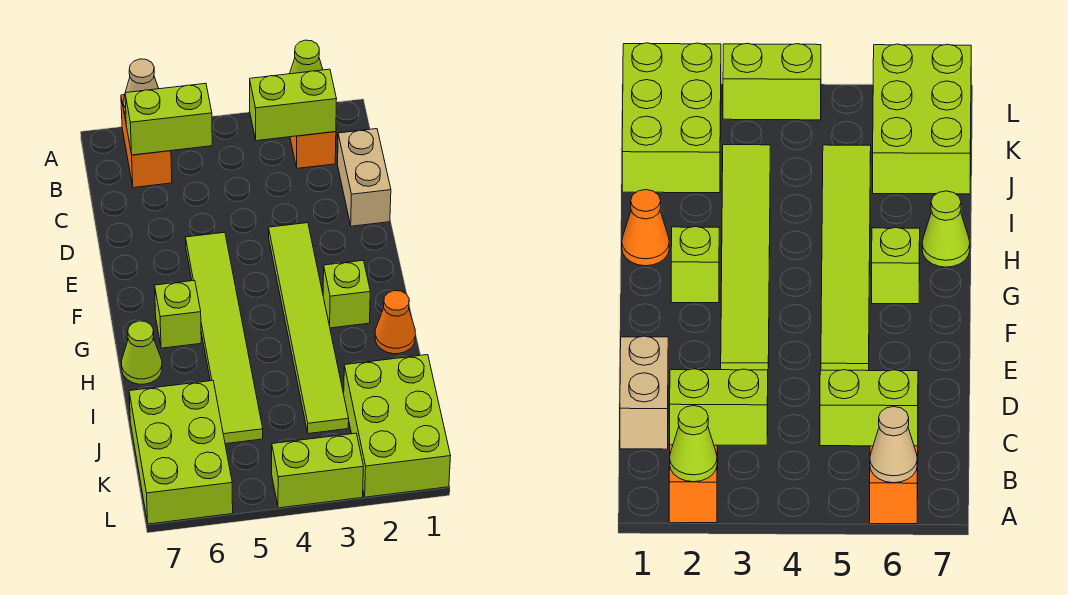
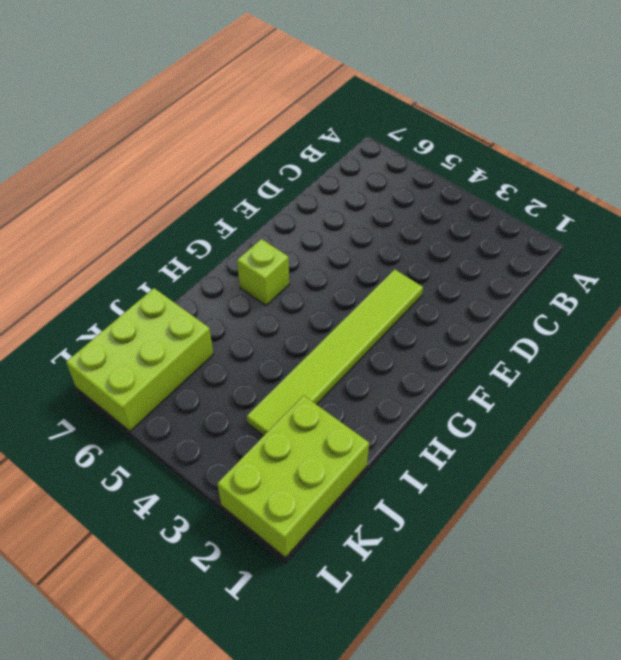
none -> orange 1x2 brick [290,132,336,168]
none -> orange 1x2 brick [121,95,172,188]
none -> tan 1x2 brick [338,129,391,226]

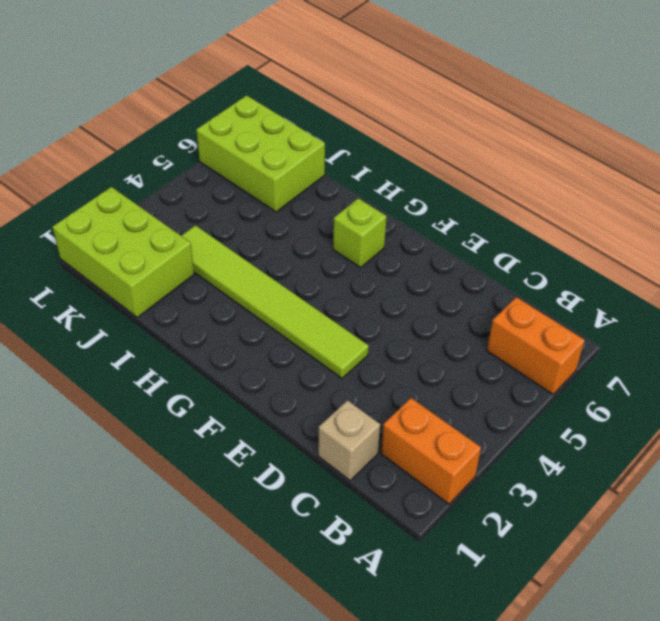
tan 1x1 brick [318,400,380,480] -> tan 1x2 brick [338,129,391,226]
none -> lime 1x6 tile [185,232,263,444]
none -> lime 1x1 brick [323,261,370,328]
none -> orange 1x1 cone [375,291,416,354]

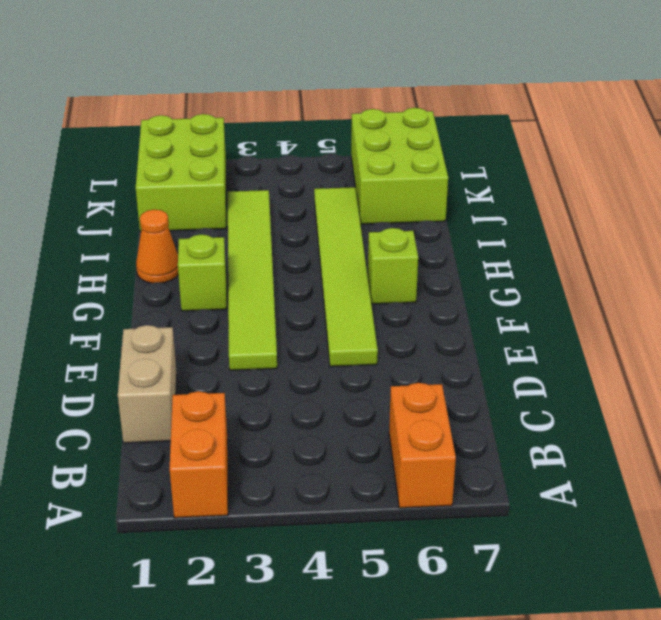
none -> lime 1x1 cone [122,321,162,384]
none -> lime 1x2 brick [272,433,363,508]
none -> lime 1x1 cone [290,40,323,74]

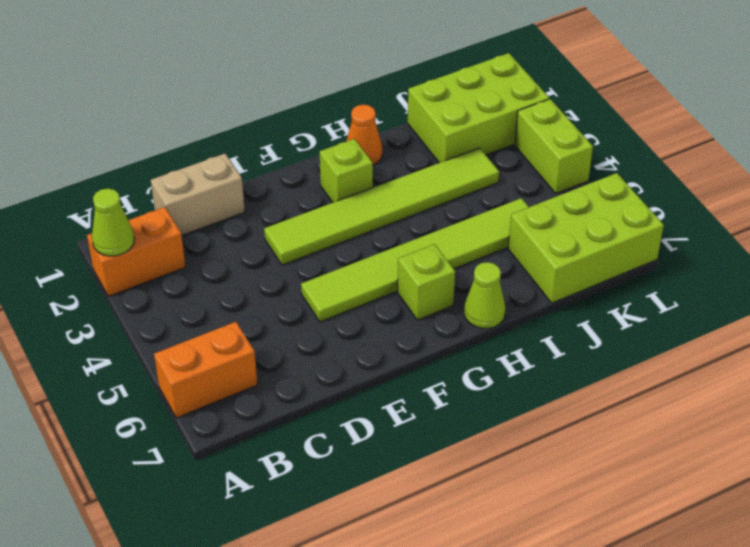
none -> tan 1x1 cone [123,59,159,114]
none -> lime 1x2 brick [250,69,336,141]
none -> lime 1x2 brick [125,83,212,155]

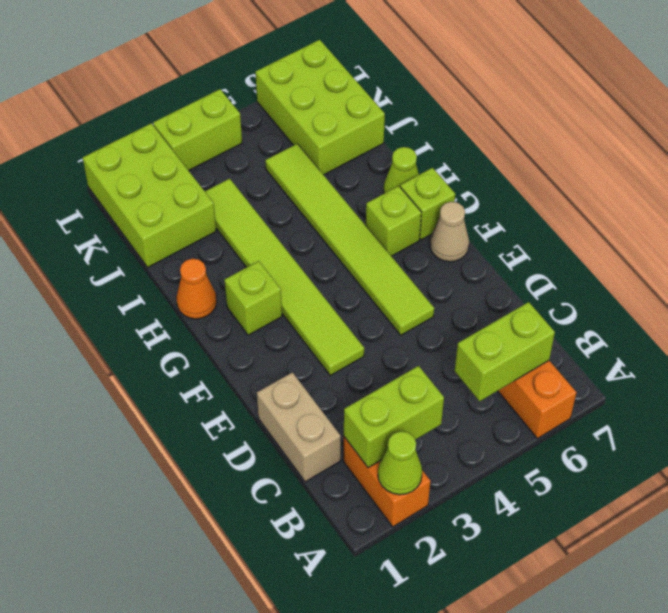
tan 1x1 cone [430,202,469,262] -> tan 1x1 cone moved to [123,59,159,114]
lime 1x1 brick [400,168,455,240] -> none

